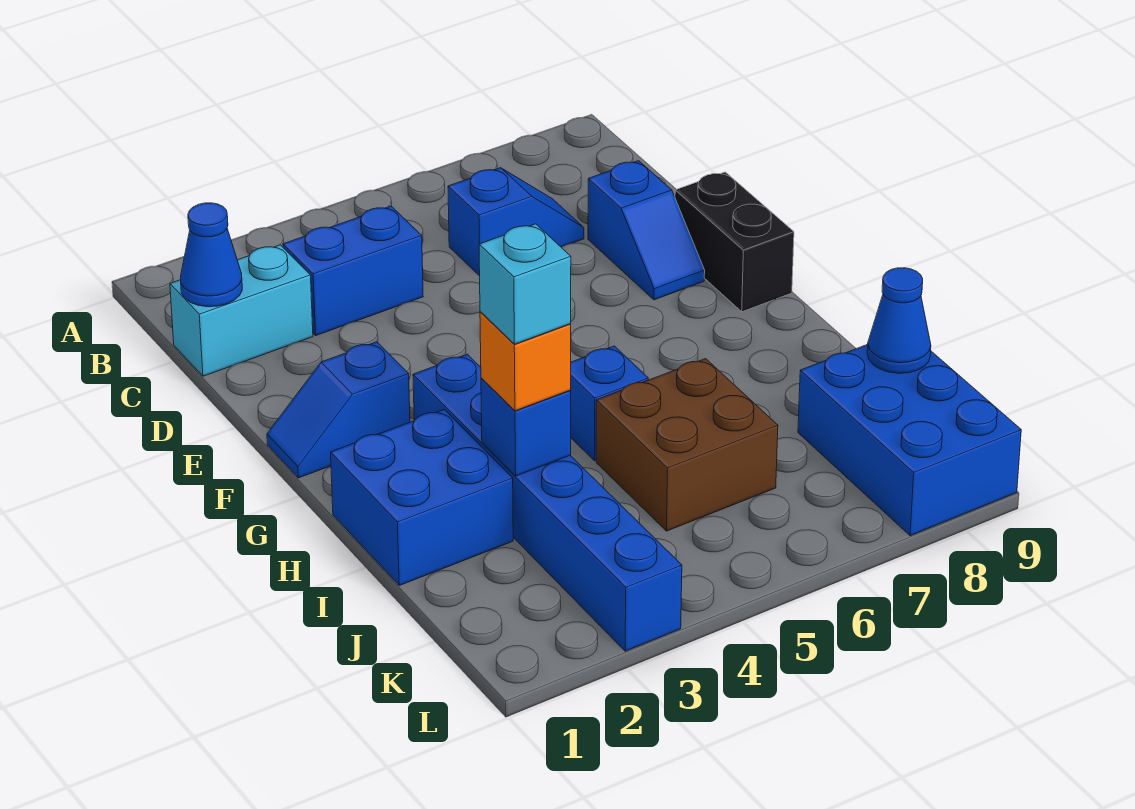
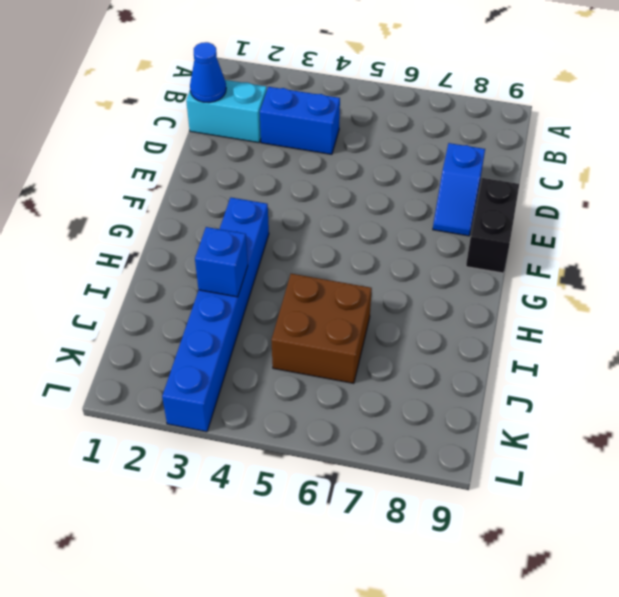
none -> blue 1x2 slope [448,168,584,276]
none -> blue 1x2 slope [267,342,410,478]
none -> blue 2x2 brick [331,409,513,585]

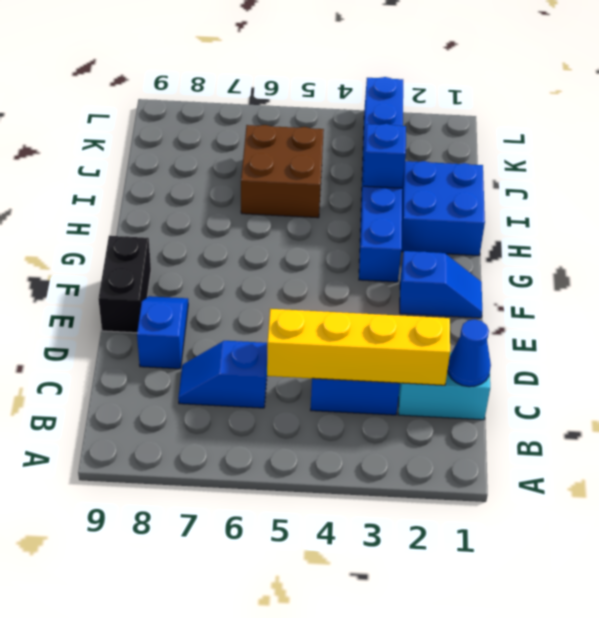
yellow 1x4 brick [267,309,450,385] -> none
none -> blue 1x1 brick [570,346,648,461]
none -> blue 2x3 brick [798,344,1021,536]
none -> blue 1x1 cone [867,268,931,373]

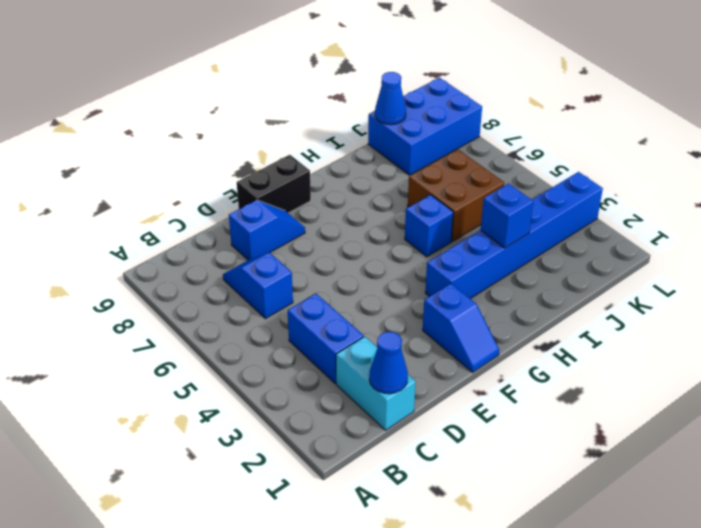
none -> blue 2x2 brick [331,409,513,585]
none -> orange 1x1 brick [480,312,571,411]
none -> cyan 1x1 brick [479,224,571,344]

